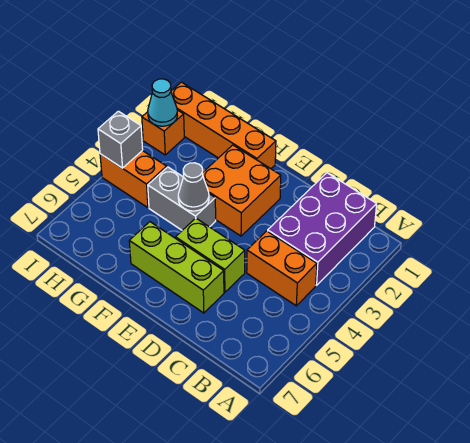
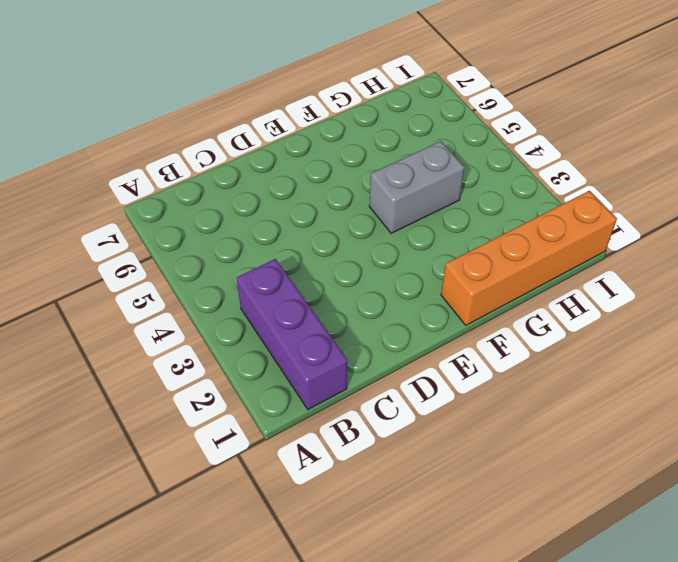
purple 1x3 brick [237,259,347,410] -> purple 2x3 brick [268,173,377,285]
none -> orange 1x2 brick [247,231,317,306]
none -> lime 1x2 brick [176,218,245,292]
none -> lime 1x3 brick [129,222,224,313]

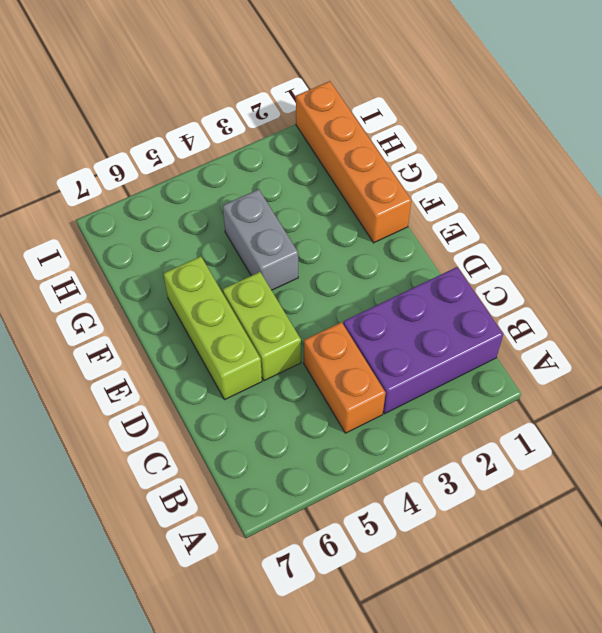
none -> orange 2x2 brick [203,145,281,236]
none -> orange 1x2 brick [100,151,167,208]
none -> orange 1x1 brick [142,110,184,155]

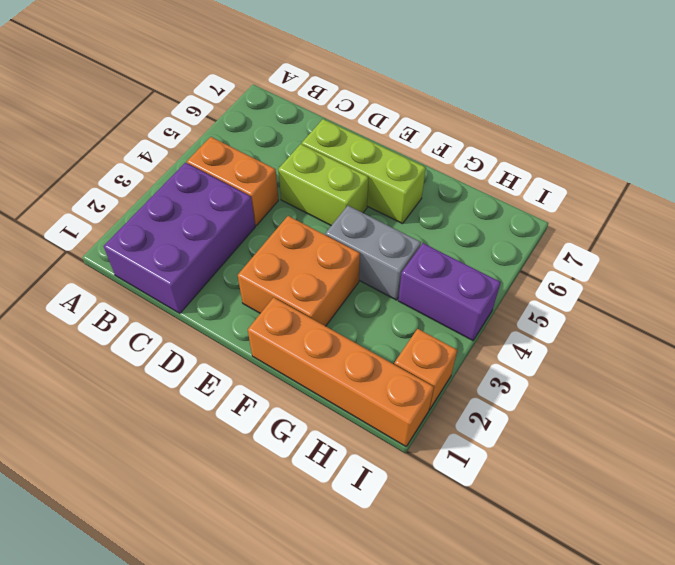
purple 1x2 brick [398,243,501,341] -> orange 1x2 brick [100,151,167,208]
none -> grey 1x1 cone [178,163,209,211]
none -> cyan 1x1 cone [148,79,177,126]
none -> grey 1x1 brick [98,111,143,168]

